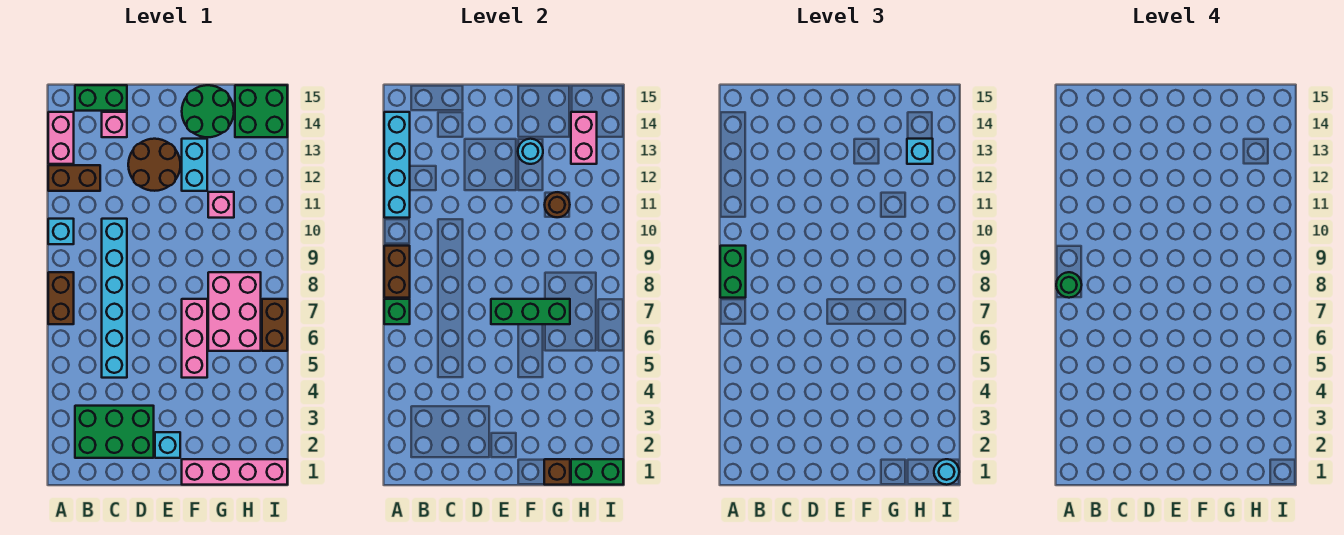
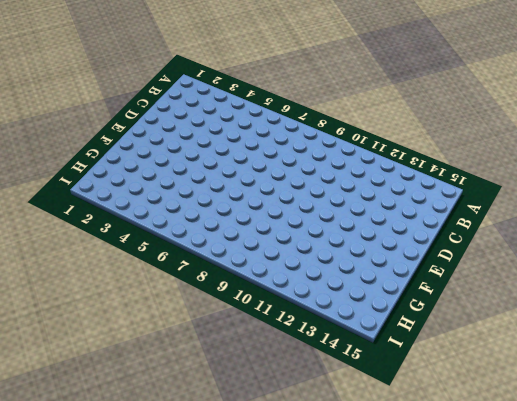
none -> brown 1x2 brick [48,272,74,324]
none -> cyan 1x1 brick [48,219,74,244]
none -> brown 1x2 brick [48,165,100,191]
none -> pink 1x2 brick [48,112,74,164]

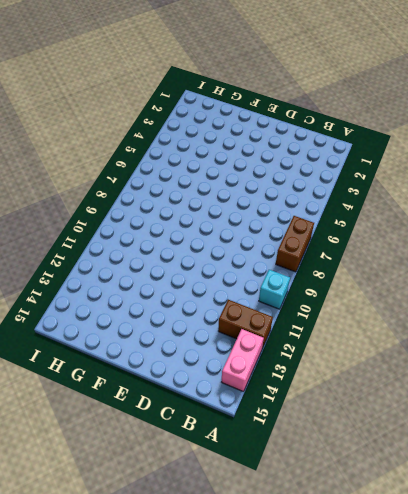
none -> green 2x3 brick [75,406,154,458]
none -> green 1x2 brick [75,85,127,111]
none -> cyan 1x6 brick [102,219,127,378]
none -> pink 1x1 brick [102,112,127,137]

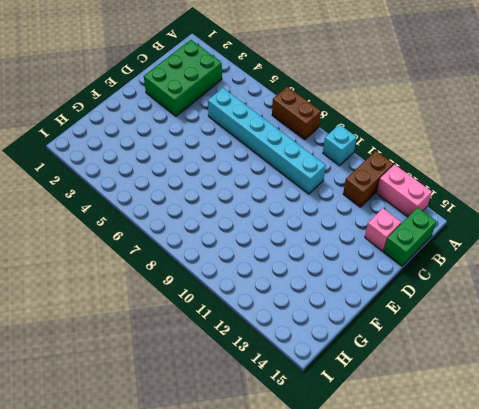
none -> brown 2x2 round brick [128,139,180,191]
none -> cyan 1x1 brick [155,432,180,458]
none -> pink 1x4 brick [182,459,287,485]
none -> pink 1x3 brick [182,299,207,378]

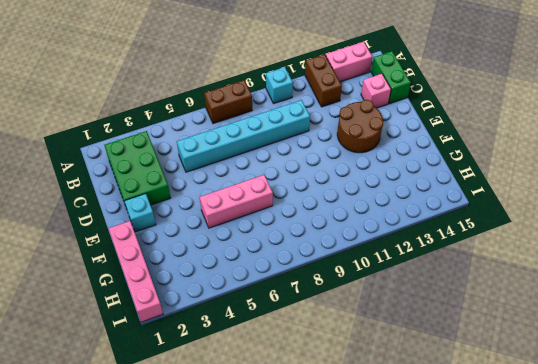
none -> cyan 1x2 brick [182,139,207,191]
none -> green 2x2 round brick [182,85,234,137]
none -> pink 2x3 brick [208,272,261,351]
none -> pink 1x1 brick [208,192,234,218]

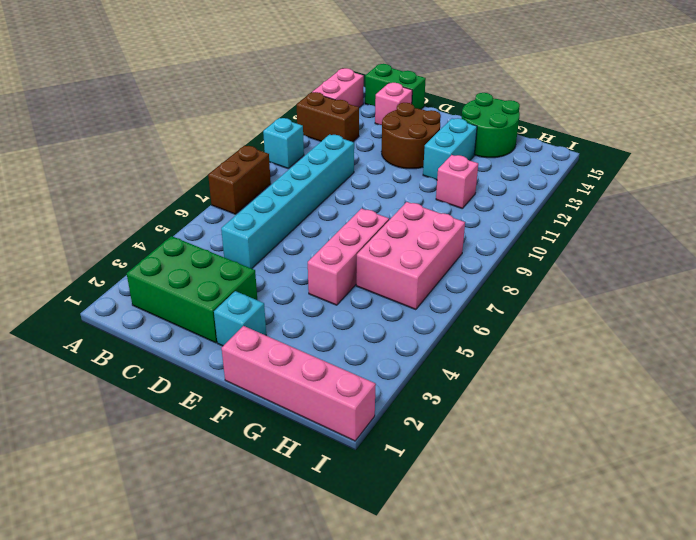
none -> green 2x2 brick [235,85,287,137]
none -> brown 1x2 brick [262,299,287,351]
none -> green 1x1 brick [384,299,410,324]
none -> brown 1x2 brick [384,246,410,298]

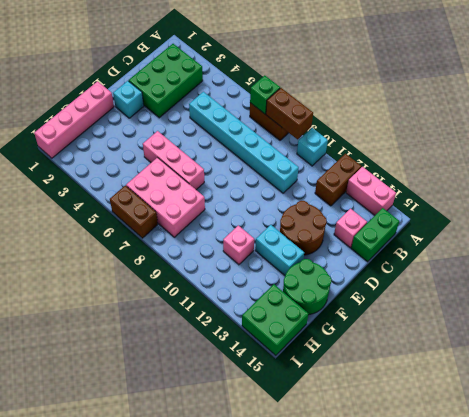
none -> cyan 1x4 brick [384,112,410,218]
none -> green 1x3 brick [491,299,570,324]
none -> cyan 1x1 round brick [518,139,543,164]
none -> brown 1x1 brick [544,459,570,485]

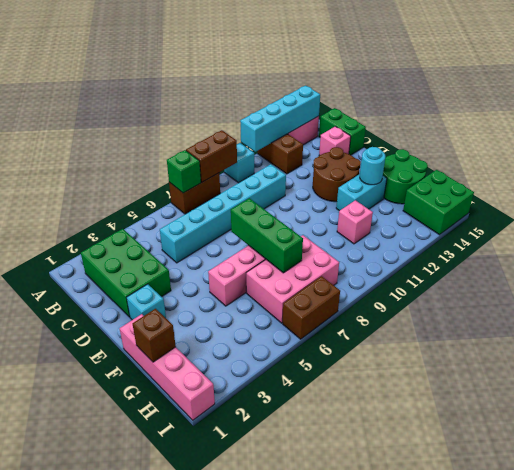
none -> brown 1x1 round brick [545,192,570,217]
none -> green 1x2 brick [571,459,623,485]
none -> pink 1x2 brick [571,112,597,164]
none -> green 1x2 brick [720,246,746,298]

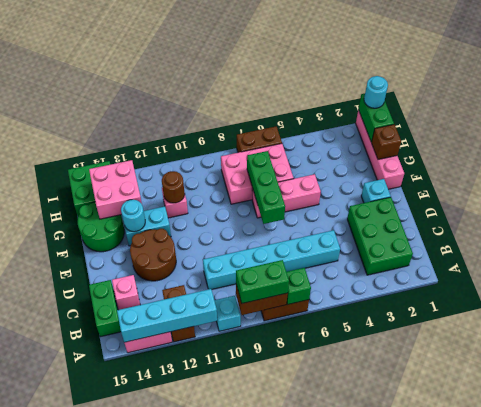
pink 2x2 brick [89,160,142,219] -> pink 1x2 brick [571,112,597,164]
none -> cyan 1x1 brick [907,139,933,164]
none -> green 1x1 round brick [1056,272,1082,298]

